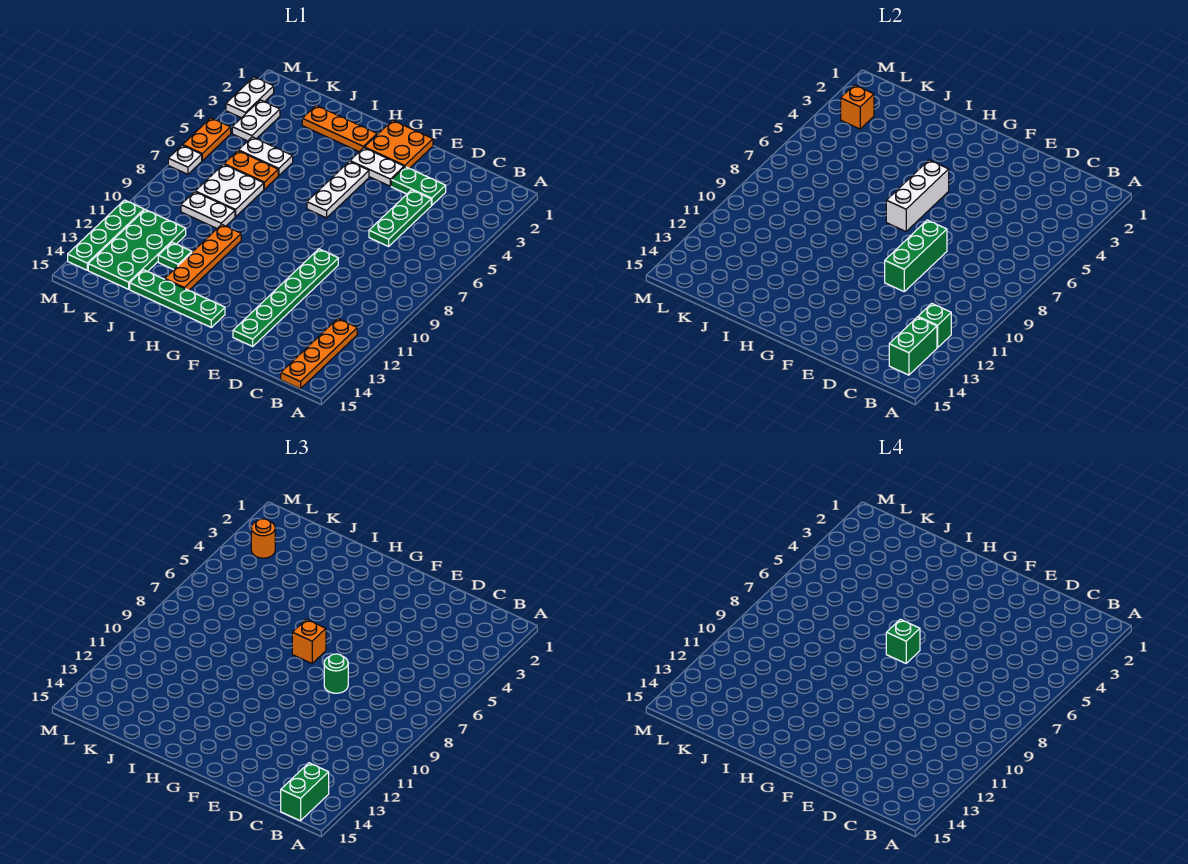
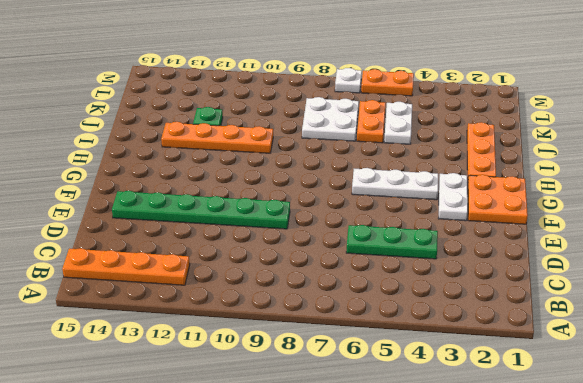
none -> green 1x2 plate [391,167,446,205]
none -> green 1x4 plate [130,270,225,327]
none -> white 1x2 plate [181,192,235,228]
none -> green 2x4 plate [88,210,186,289]

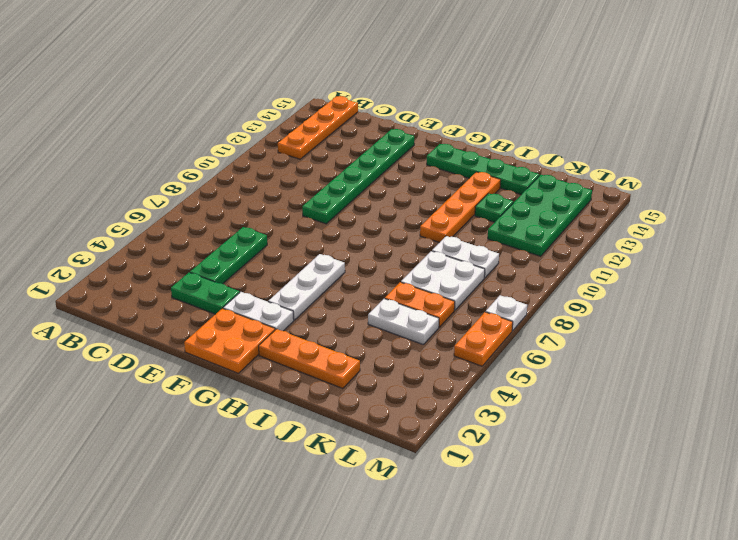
none -> white 1x2 plate [232,100,280,141]
none -> white 1x2 plate [226,77,274,118]
none -> green 1x4 plate [68,200,144,270]
none -> green 1x1 brick [918,303,951,348]

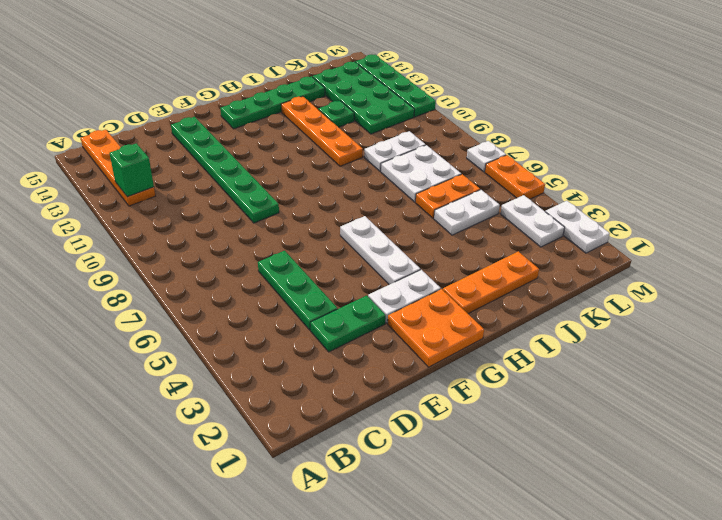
none -> green 1x2 brick [889,317,937,375]
none -> green 1x3 brick [885,220,947,291]
none -> white 1x3 brick [886,160,949,231]
none -> orange 1x1 brick [841,85,874,129]

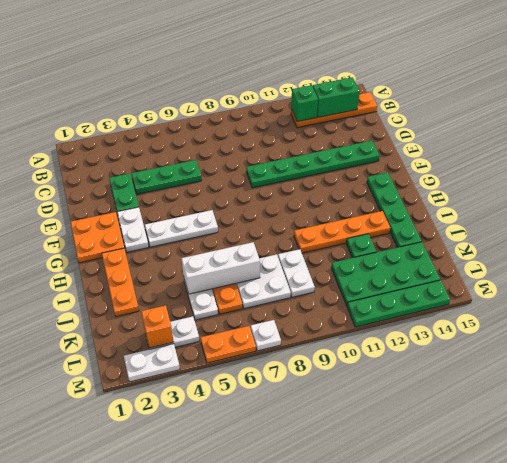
white 1x3 brick [181,242,260,294] -> white 1x3 brick moved to [886,160,949,231]
none -> green 1x3 brick [885,220,947,291]
none -> green 1x2 brick [281,763,329,821]
none -> green 1x1 round brick [324,654,348,693]
none -> orange 1x1 brick [292,619,326,663]

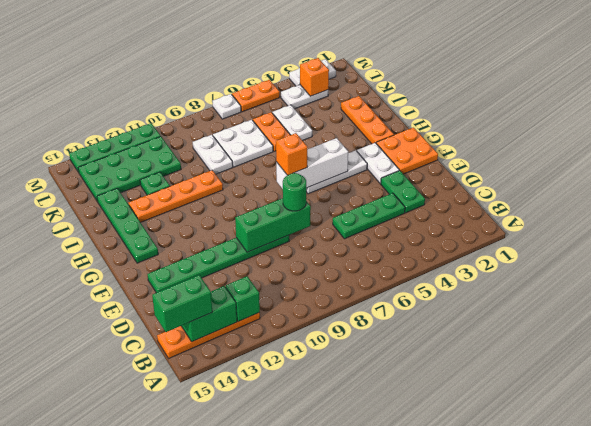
none -> orange 1x1 round brick [251,519,275,558]
none -> green 1x1 brick [886,619,920,663]

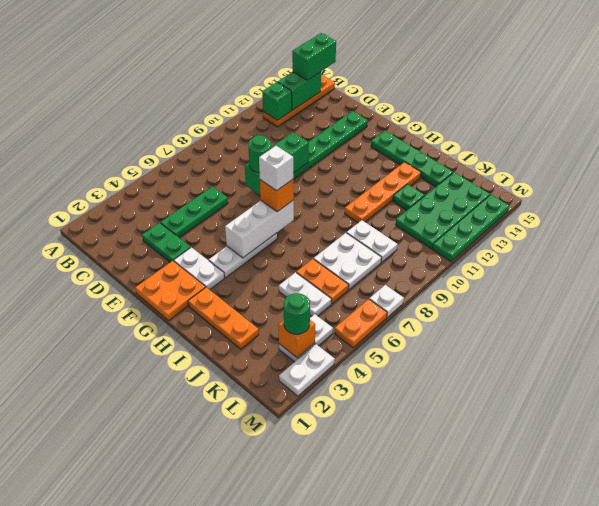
white 1x1 brick [259,146,293,191] -> green 1x1 brick [886,619,920,663]
green 1x1 round brick [284,293,310,334] -> orange 1x1 round brick [251,519,275,558]

